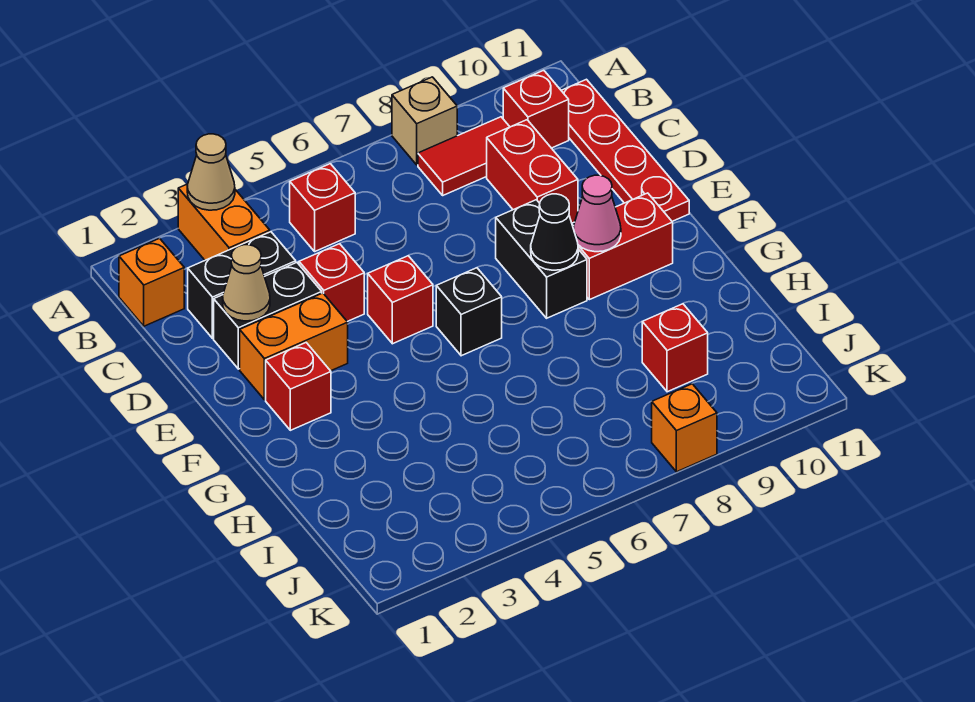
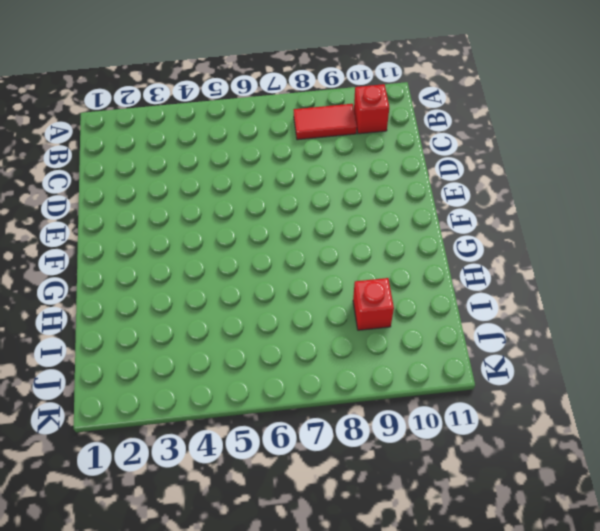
none -> orange 1x2 brick [178,184,270,260]
none -> tan 1x1 brick [392,77,457,165]
none -> orange 1x1 brick [119,238,184,326]

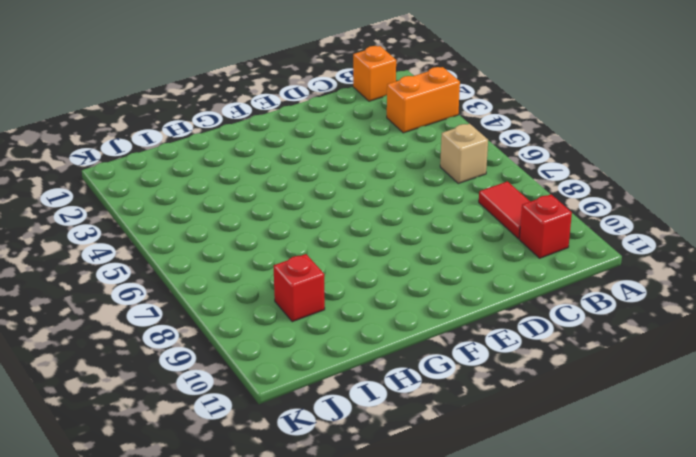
tan 1x1 brick [440,124,488,183] -> tan 1x1 brick moved to [392,77,457,165]
none -> red 1x1 brick [290,164,355,251]
none -> red 1x4 plate [561,79,689,221]
none -> black 1x2 brick [188,232,296,338]

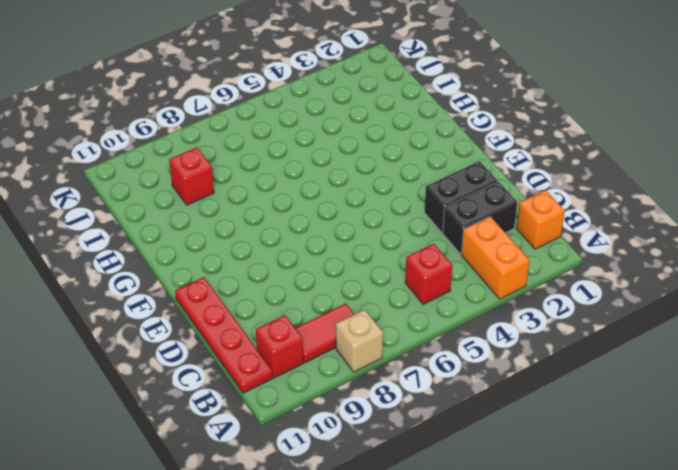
none -> red 1x2 brick [487,120,578,223]
none -> red 1x1 brick [299,244,364,322]
none -> orange 1x2 brick [240,293,348,400]

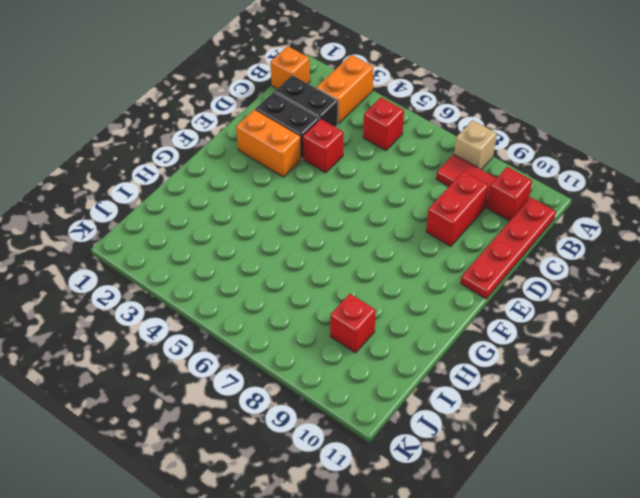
none -> red 1x1 brick [368,256,433,344]
none -> black 1x2 brick [496,200,587,318]
none -> red 1x1 brick [266,343,331,430]

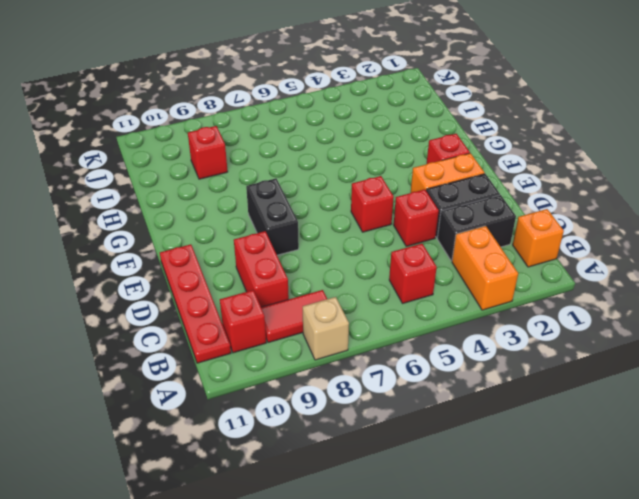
none -> black 1x1 brick [436,268,502,356]
none -> red 1x2 brick [573,193,673,300]
none -> orange 1x1 brick [652,384,717,472]

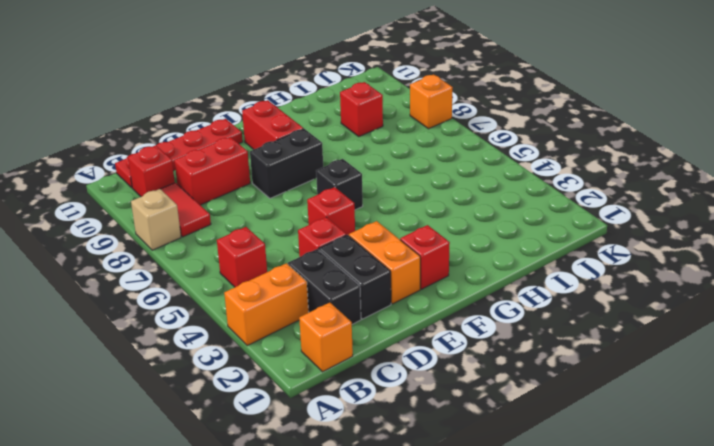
none -> tan 1x1 cone [187,134,235,210]
none -> tan 1x1 cone [223,245,270,321]
none -> black 1x1 cone [531,194,578,270]

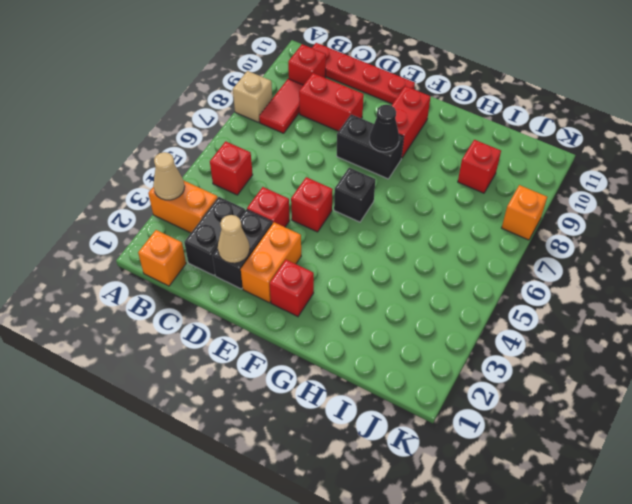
none -> pink 1x1 cone [573,175,621,252]

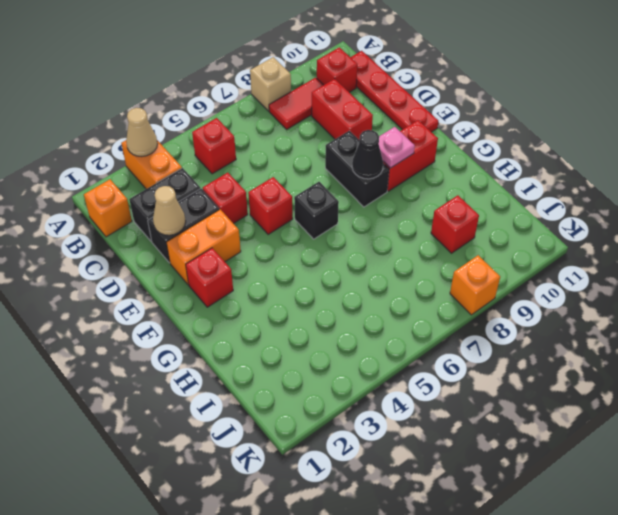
pink 1x1 plate [379,127,415,168] -> pink 1x1 cone [573,175,621,252]

